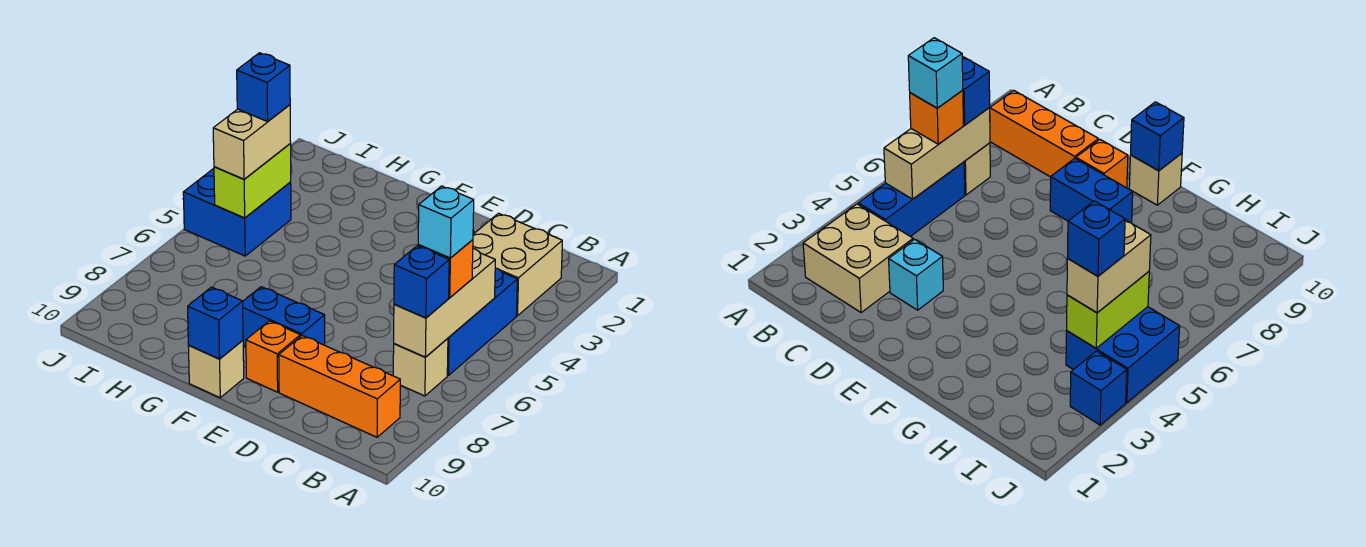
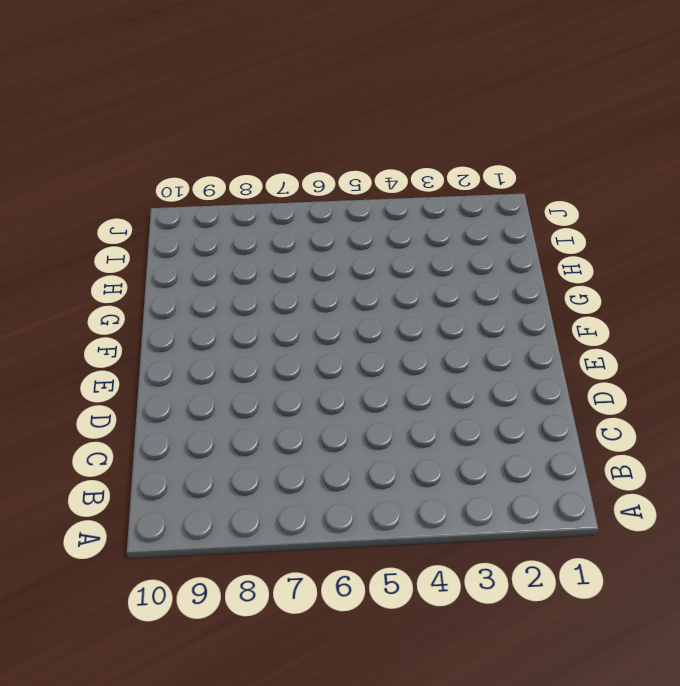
none -> tan 2x2 brick [473,213,562,316]
none -> blue 1x3 brick [447,268,517,375]
none -> tan 1x1 brick [393,338,448,396]

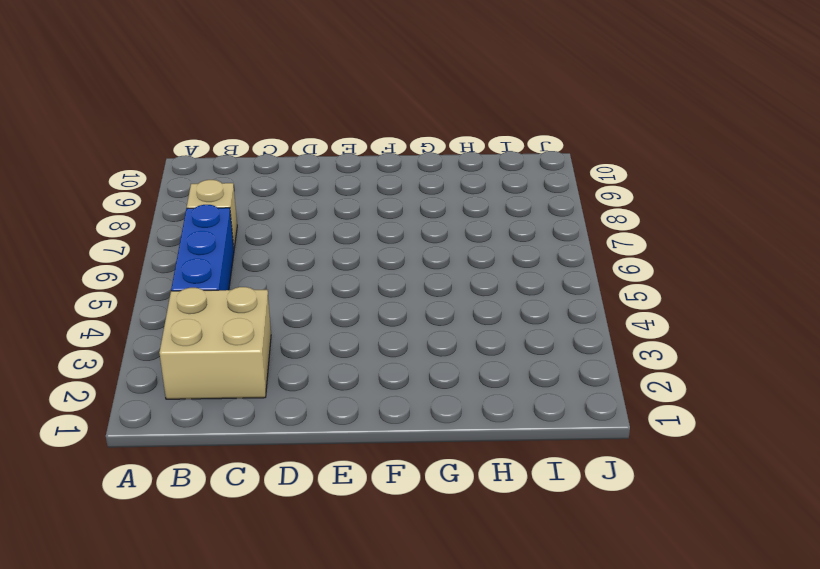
none -> orange 1x3 brick [279,336,400,437]
none -> cyan 1x1 brick [889,239,943,310]
none -> blue 1x2 brick [243,287,325,347]

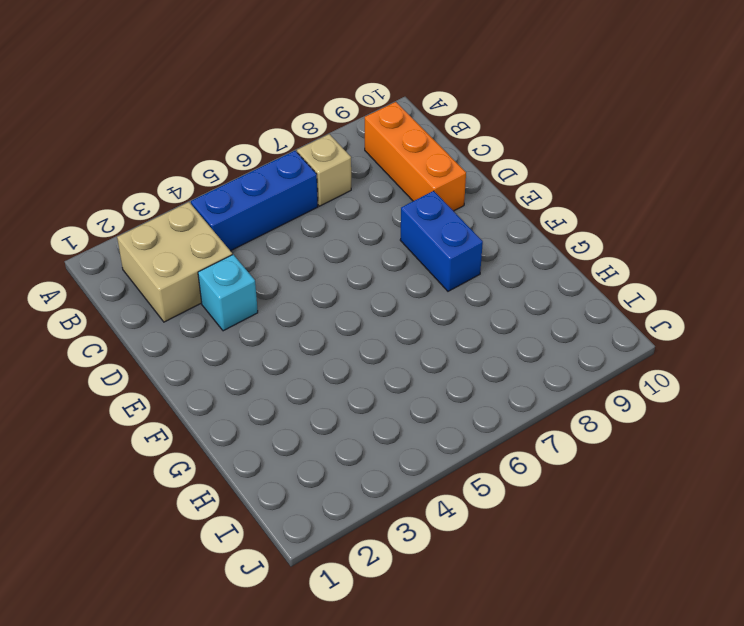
none -> orange 1x1 brick [246,321,300,392]
none -> tan 1x1 brick [188,340,244,398]
none -> blue 2x2 brick [183,168,291,256]

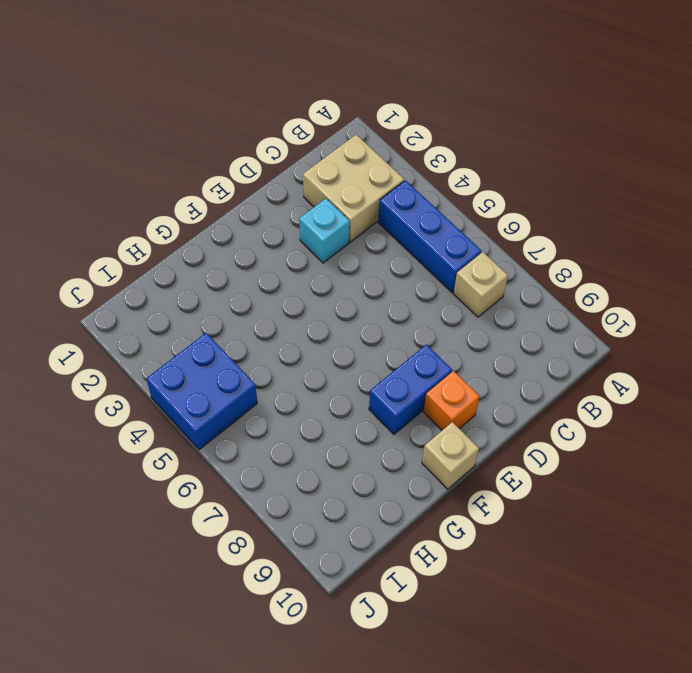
none -> orange 1x3 brick [279,336,400,437]
none -> blue 1x1 brick [1070,351,1127,425]
none -> tan 1x3 brick [394,249,495,357]

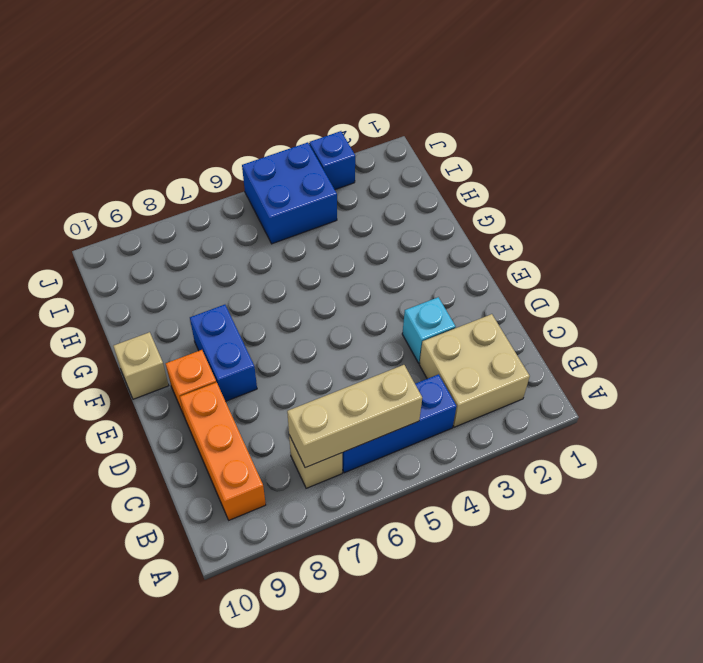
none -> blue 1x1 brick [188,287,243,359]
none -> lime 1x2 brick [214,144,291,218]
none -> orange 1x1 brick [418,240,473,298]

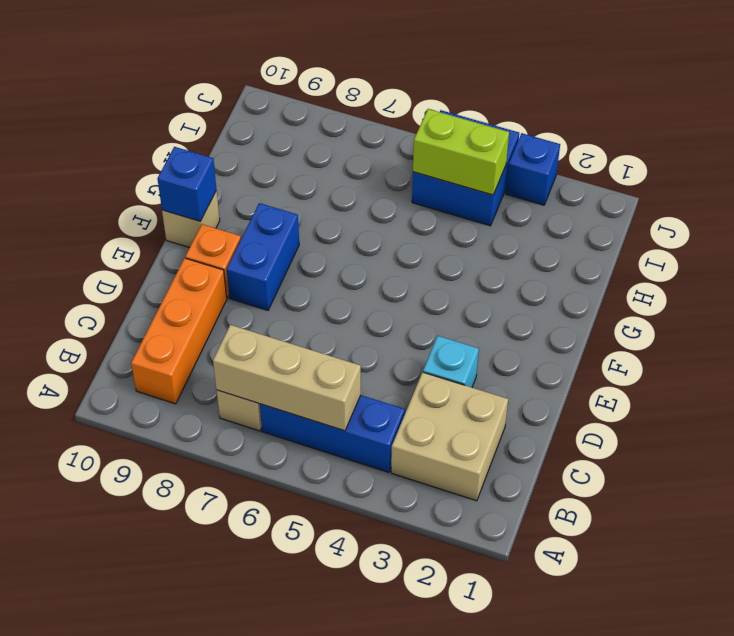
none -> orange 1x1 brick [418,240,473,298]
none -> blue 1x1 brick [394,246,449,318]
none -> tan 1x2 brick [213,105,291,179]

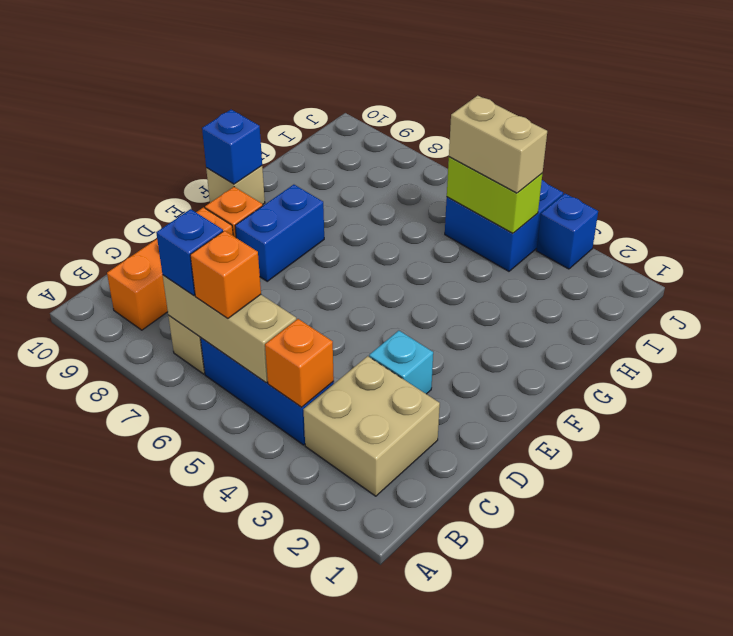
orange 1x1 brick [265,319,334,407] -> none
none -> cyan 1x1 brick [418,186,474,258]
none -> blue 1x1 brick [237,53,290,122]

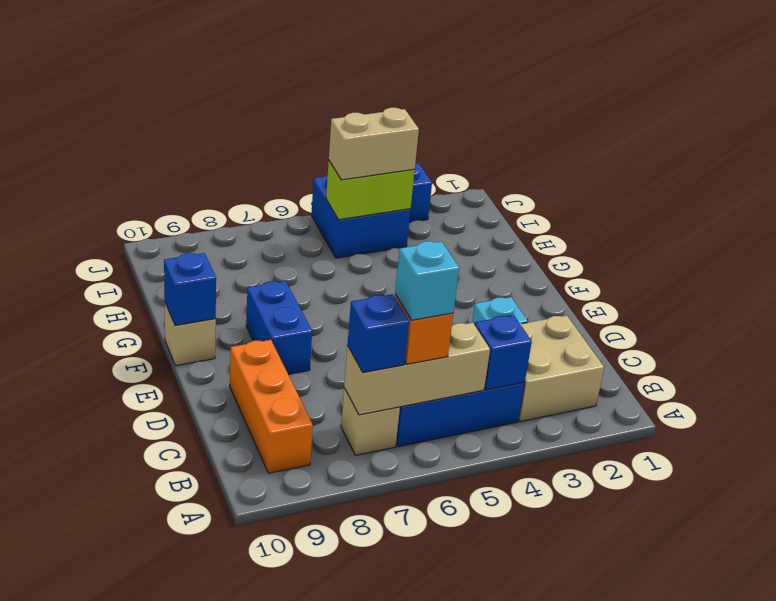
blue 1x1 brick [475,315,532,390] -> blue 1x1 brick moved to [237,53,290,122]
none -> orange 1x1 brick [246,321,300,392]

